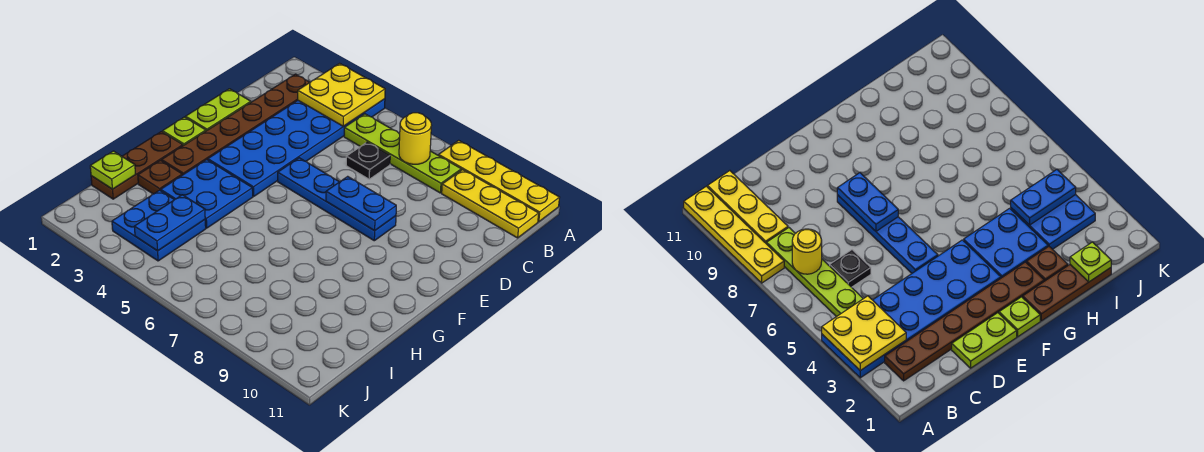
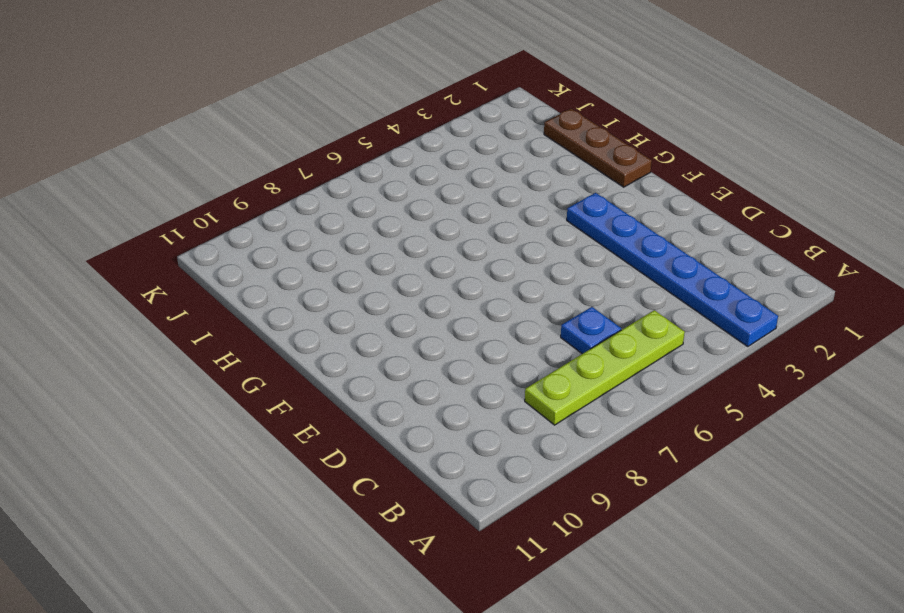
blue 1x6 plate [567,193,778,347] -> blue 2x6 plate [208,99,385,196]
blue 1x1 plate [561,307,621,354] -> black 1x1 plate [346,142,390,179]
none -> yellow 1x4 plate [439,140,560,222]
none -> brown 1x6 plate [162,74,310,175]
none -> yellow 1x3 plate [442,170,539,238]

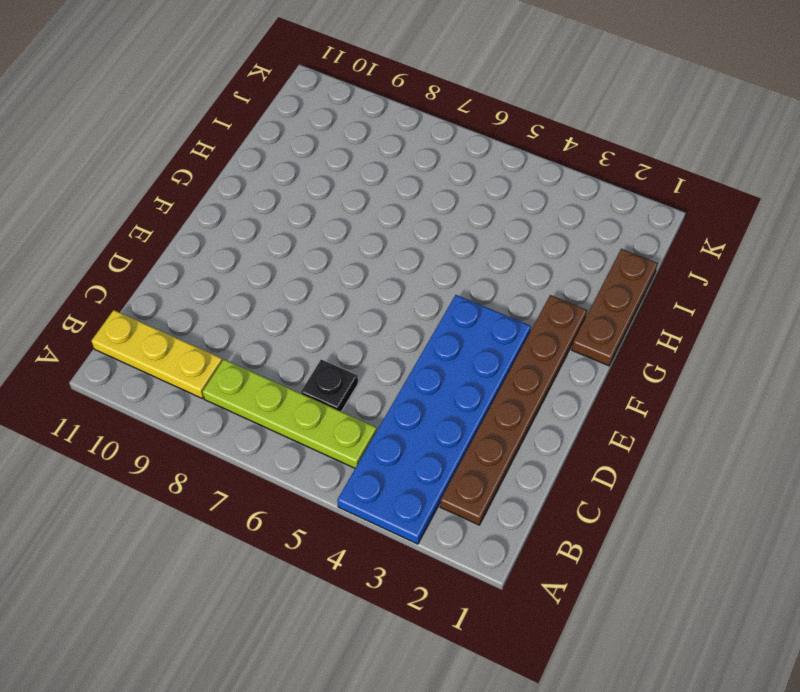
none -> yellow 1x4 plate [439,140,560,222]
none -> lime 1x2 plate [186,89,251,131]
none -> blue 1x4 plate [278,158,396,241]

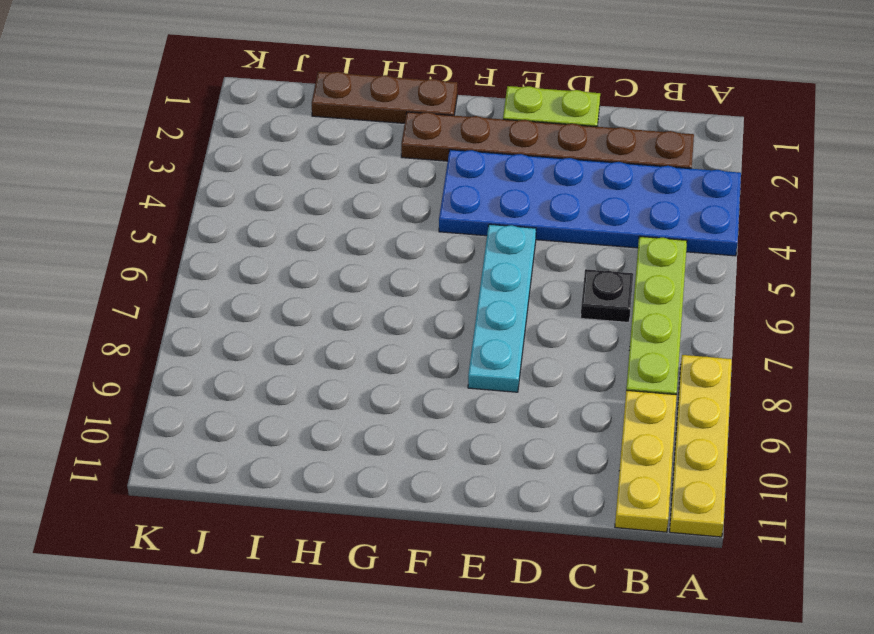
cyan 1x4 plate [468,224,536,392] -> blue 1x4 plate [278,158,396,241]
none -> lime 1x1 plate [163,117,206,146]
none -> blue 2x2 plate [161,160,253,228]
none -> brown 1x1 plate [138,161,182,194]

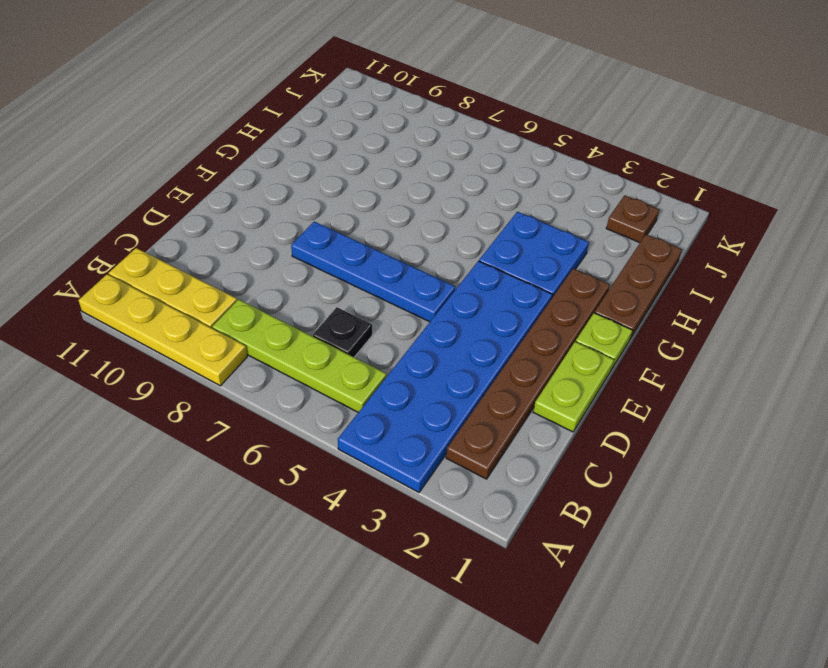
brown 1x1 plate [606,195,659,243] -> brown 1x1 plate moved to [138,161,182,194]
none -> blue 2x2 plate [112,190,206,261]
none -> yellow 2x2 plate [298,63,385,126]
none -> yellow 1x1 round brick [399,113,431,164]

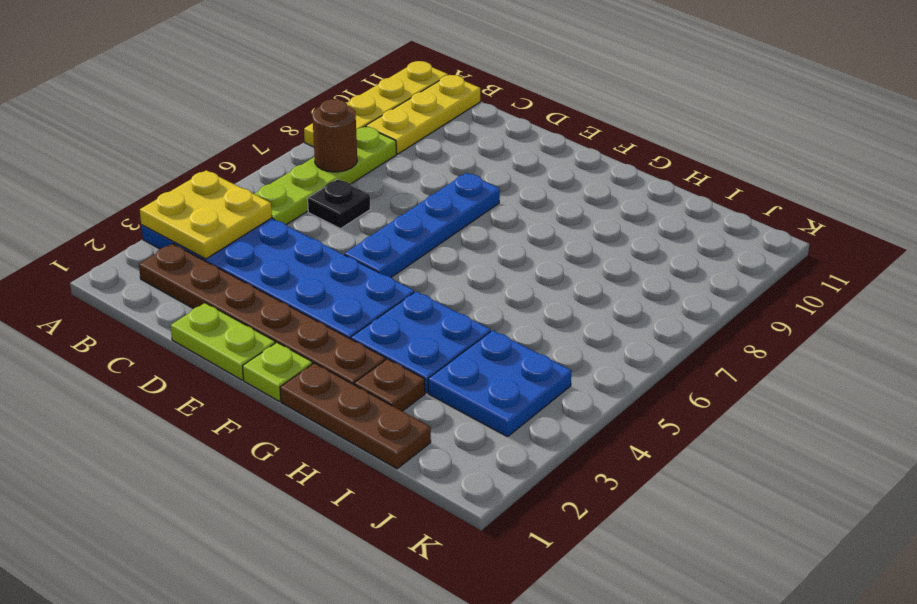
brown 1x1 round brick [312,99,357,172] -> yellow 1x1 round brick [399,113,431,164]
none -> blue 1x2 plate [326,176,396,231]
none -> lime 1x1 plate [90,151,136,189]
none -> blue 1x2 plate [134,195,205,251]

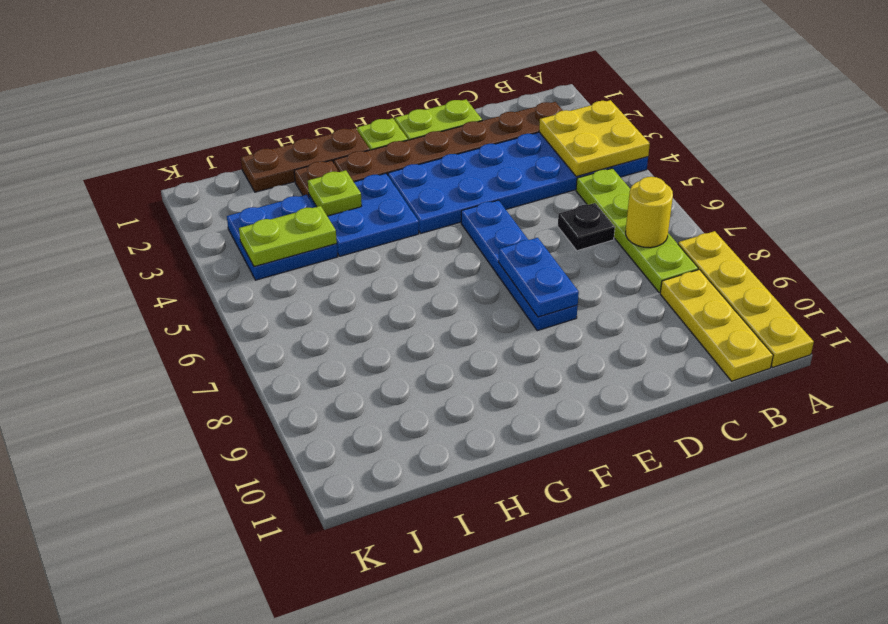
lime 1x1 plate [308,170,362,216] -> lime 1x1 plate moved to [90,151,136,189]
lime 1x2 plate [239,206,337,267] -> blue 1x2 plate [134,195,205,251]

